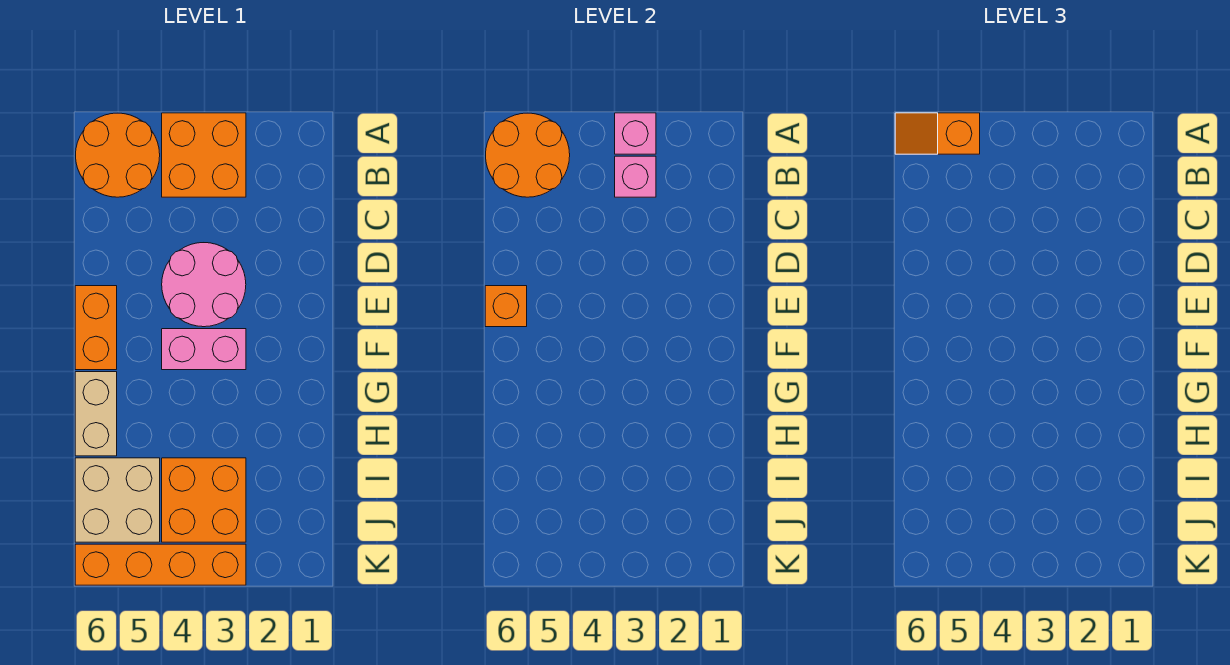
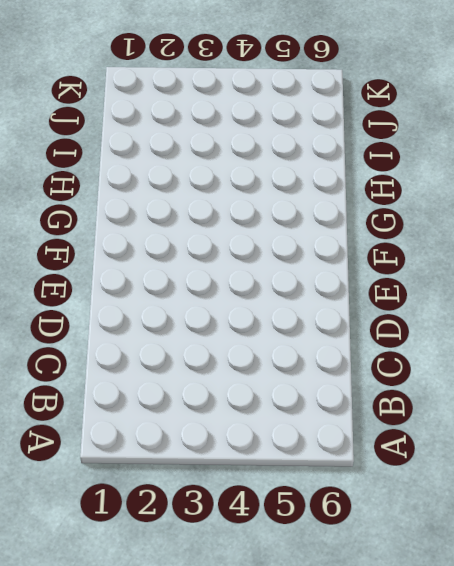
none -> orange 2x2 brick [162,113,246,197]
none -> orange 2x2 round brick [76,113,160,197]
none -> pink 2x2 round brick [162,243,246,327]

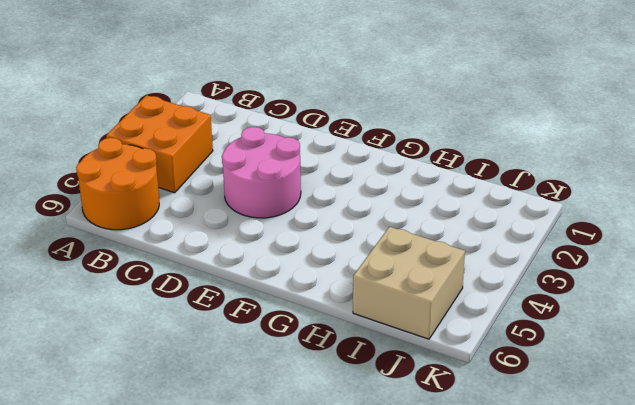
none -> orange 1x2 brick [75,286,117,370]
none -> pink 1x2 brick [162,329,246,370]
none -> tan 1x2 brick [75,372,117,456]

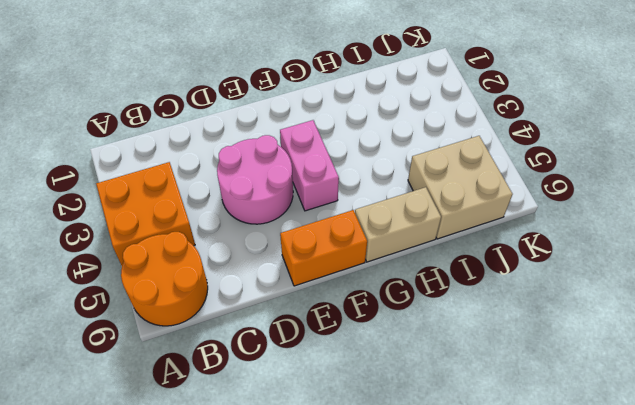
none -> orange 2x2 brick [162,458,246,542]
none -> orange 1x4 brick [75,544,246,585]
none -> pink 1x1 brick [615,113,656,154]

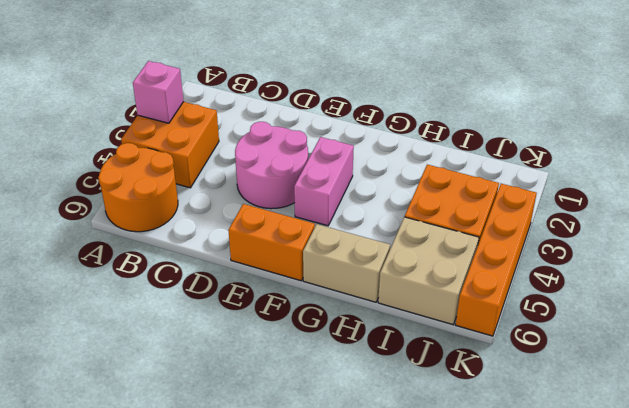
none -> orange 2x2 round brick [486,113,570,197]
none -> pink 1x1 brick [615,156,656,197]
none -> orange 1x1 brick [485,286,527,327]

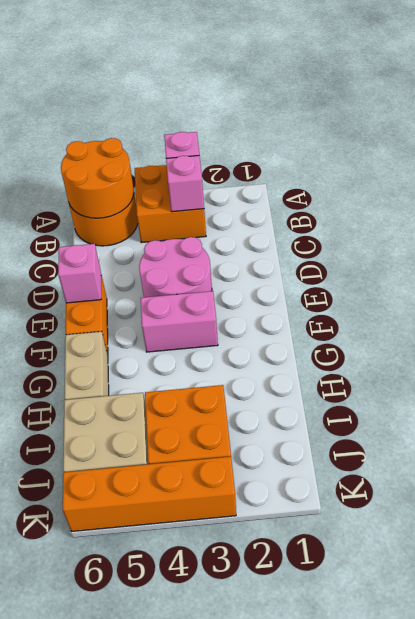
pink 1x1 brick [58,244,101,303] -> orange 1x1 brick [485,286,527,327]
none -> orange 1x2 slope [895,113,980,154]

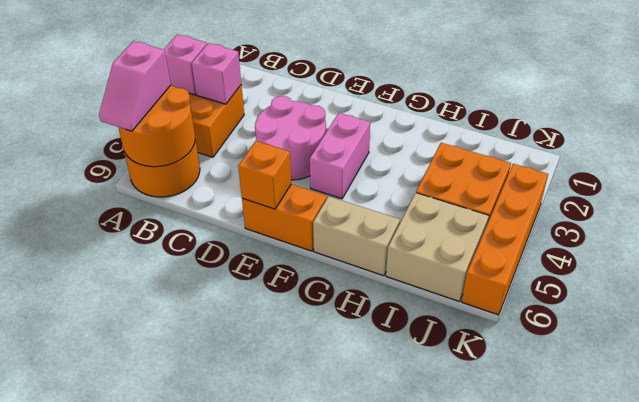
pink 1x2 slope [99,41,171,131] -> orange 1x2 slope [895,113,980,154]

